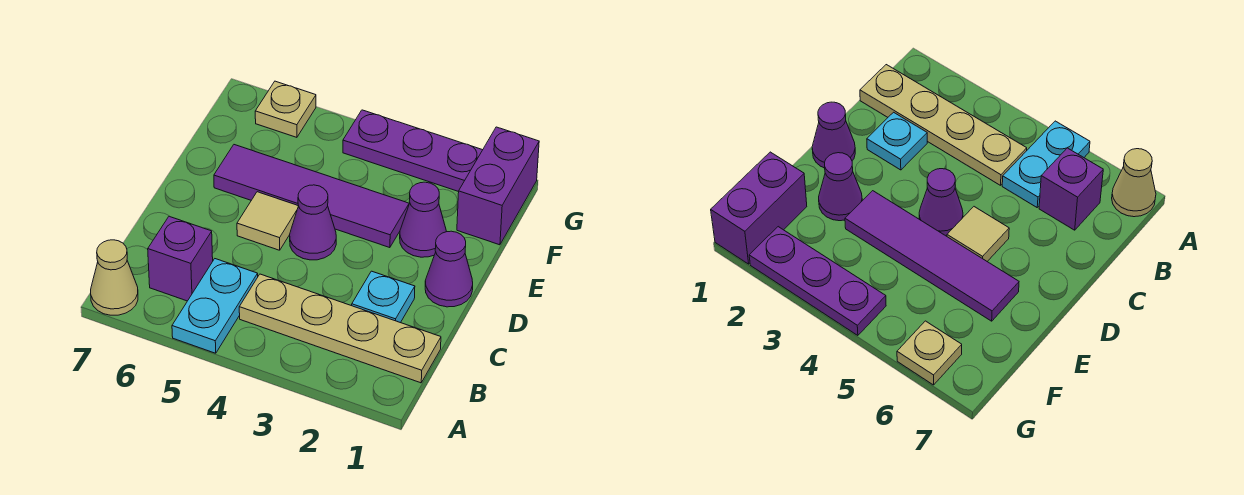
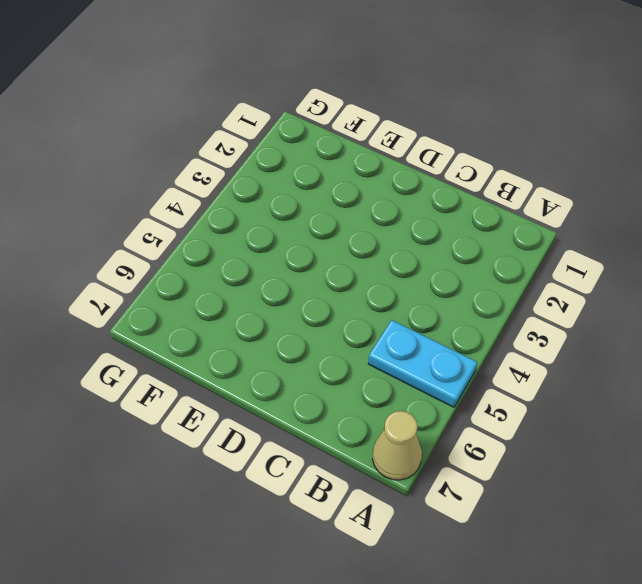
none -> tan 1x4 plate [239,274,441,383]
none -> purple 1x1 brick [148,216,213,301]
none -> cyan 1x1 plate [352,271,415,323]

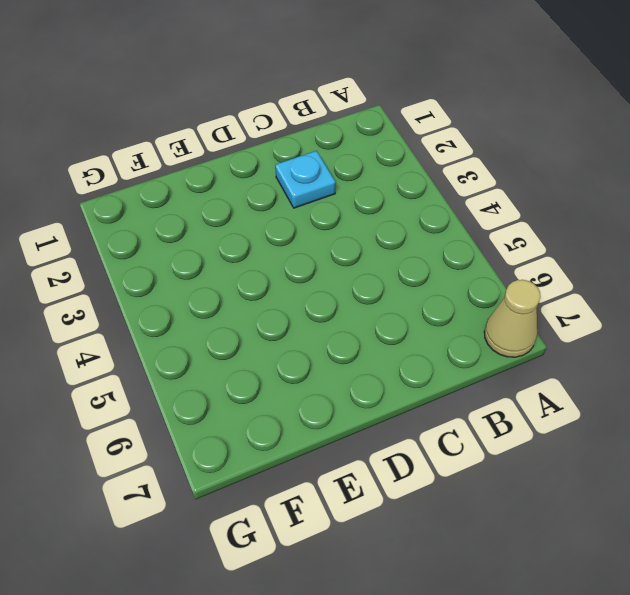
none -> cyan 1x2 plate [172,259,258,353]
none -> tan 1x4 plate [239,274,441,383]
none -> purple 1x1 brick [148,216,213,301]

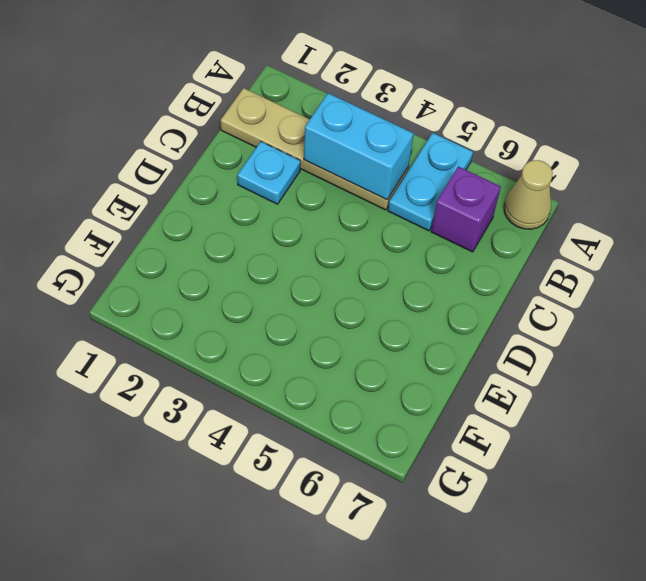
cyan 1x2 brick [304,93,414,200] -> none
none -> purple 1x1 cone [425,231,473,307]
none -> purple 1x1 cone [290,185,336,260]
none -> tan 1x1 tile [237,192,298,250]

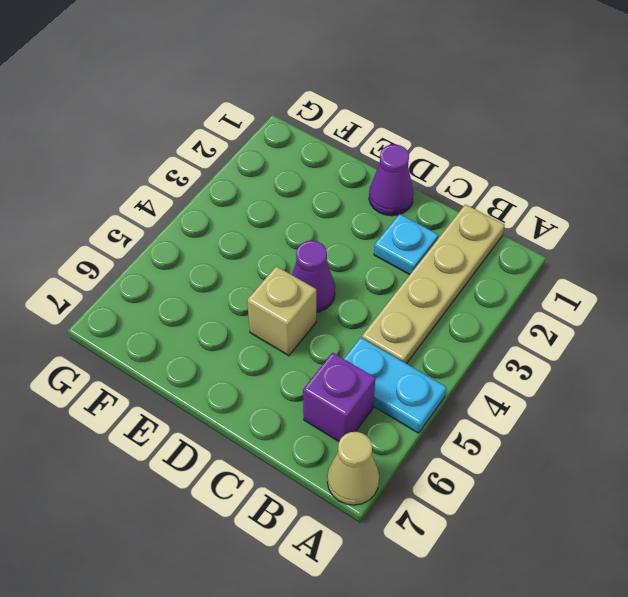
tan 1x1 brick [247,266,316,356] -> tan 1x1 tile [237,192,298,250]
none -> purple 1x1 cone [400,182,446,257]
none -> purple 1x4 tile [214,145,409,248]
none -> purple 1x2 brick [457,127,539,245]

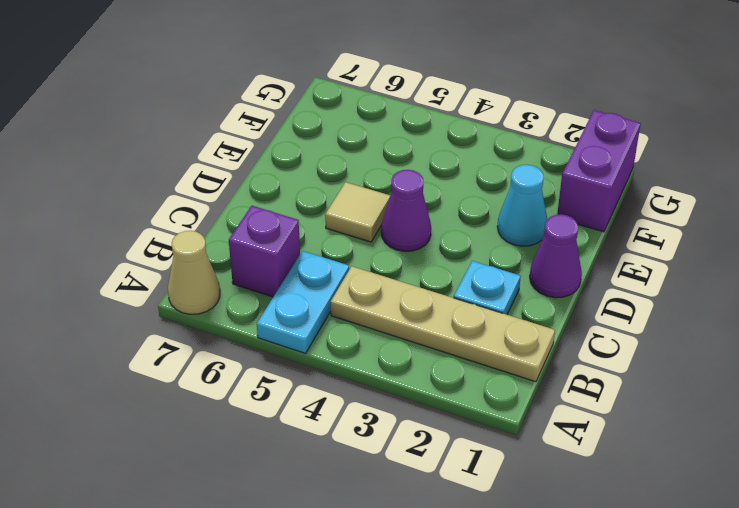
cyan 1x1 cone [497,165,547,246] -> purple 1x1 cone [400,182,446,257]
none -> purple 1x4 tile [214,145,409,248]
none -> purple 1x3 plate [343,110,482,192]
none -> tan 1x1 plate [255,81,316,137]

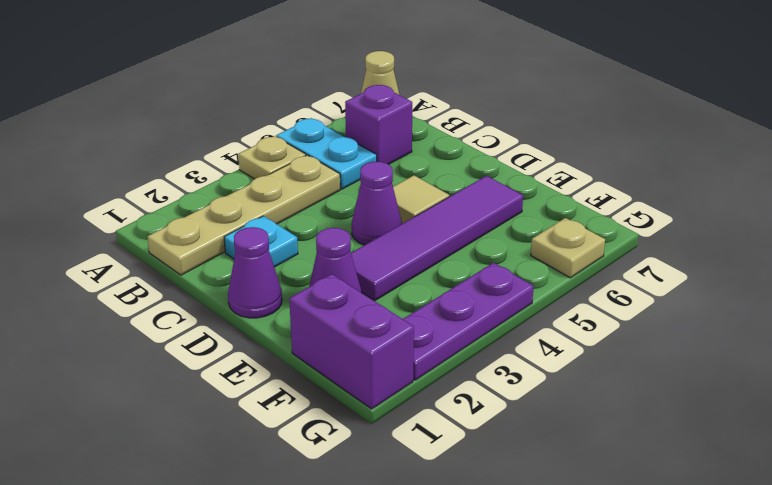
tan 1x1 plate [238,136,306,179] -> none

